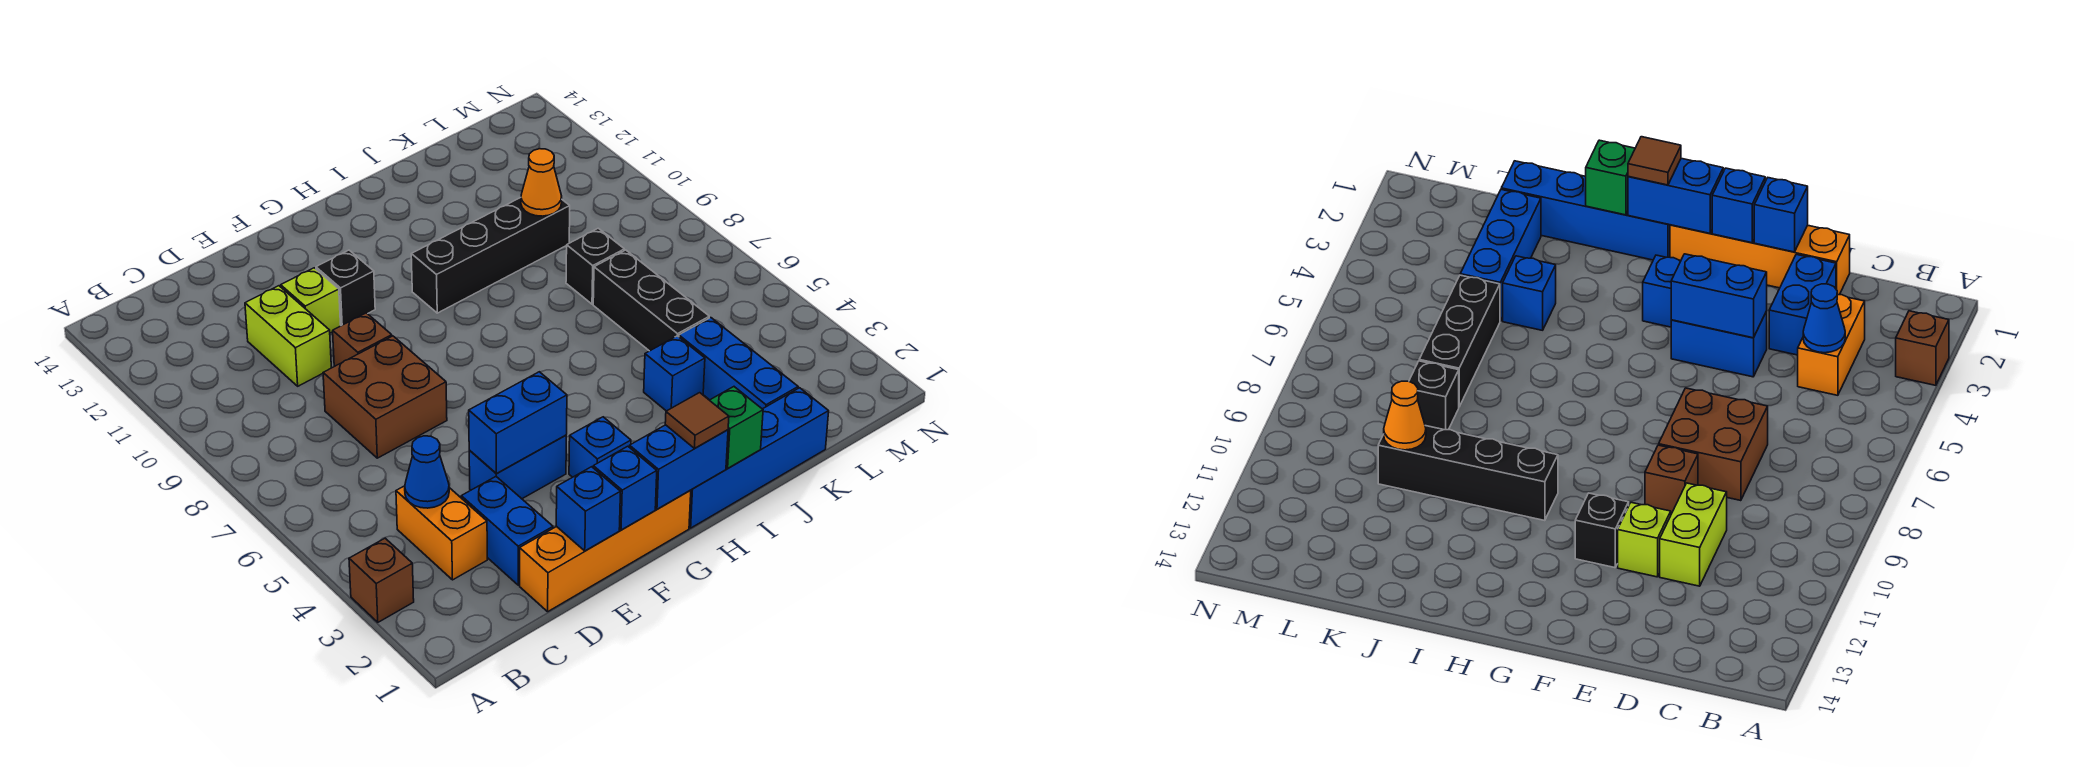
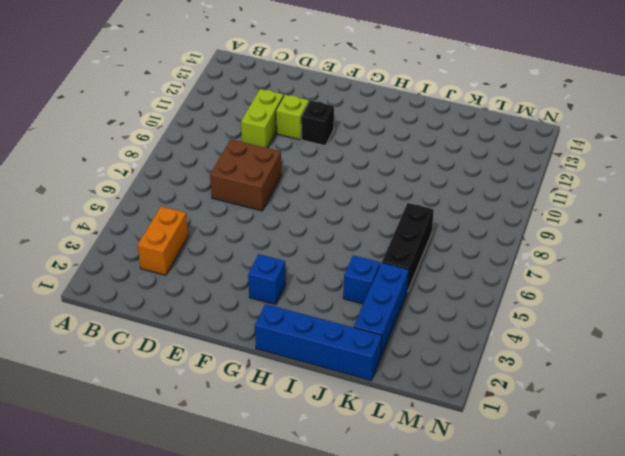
none -> brown 1x1 brick [349,538,414,622]
none -> orange 1x4 brick [520,490,691,612]
none -> blue 1x2 brick [461,477,553,585]

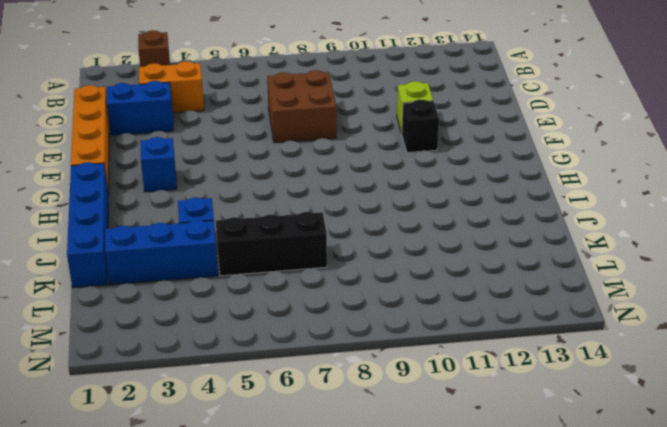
none -> lime 1x2 brick [245,286,331,386]
none -> blue 1x2 brick [469,435,566,499]
none -> brown 1x1 brick [333,313,392,366]

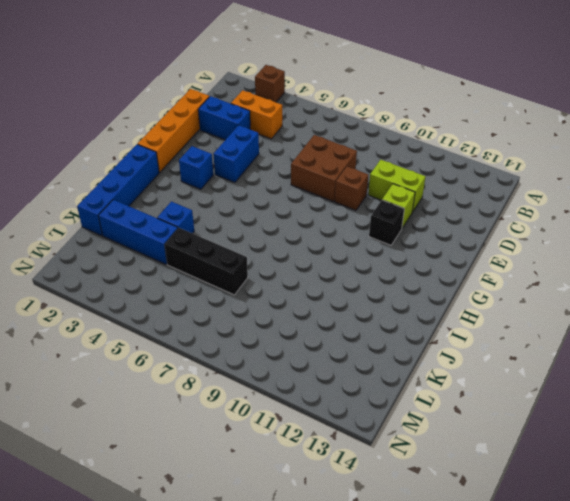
none -> black 1x4 brick [411,198,570,313]
none -> black 1x1 brick [566,228,624,304]
none -> blue 1x1 cone [405,436,449,508]

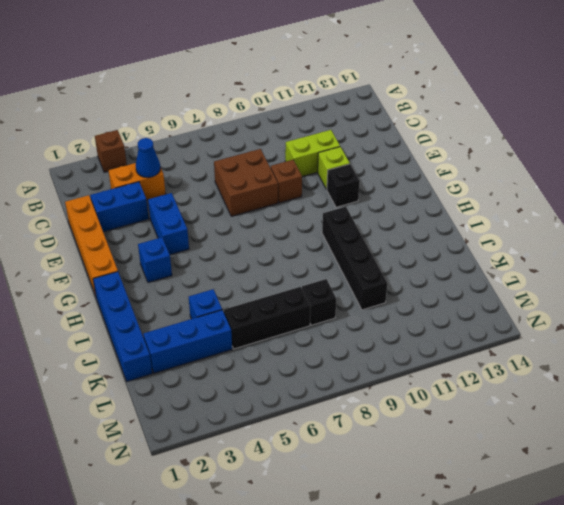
none -> blue 1x1 brick [556,467,620,551]
none -> blue 1x2 brick [469,372,567,474]
none -> blue 1x1 brick [593,446,657,530]

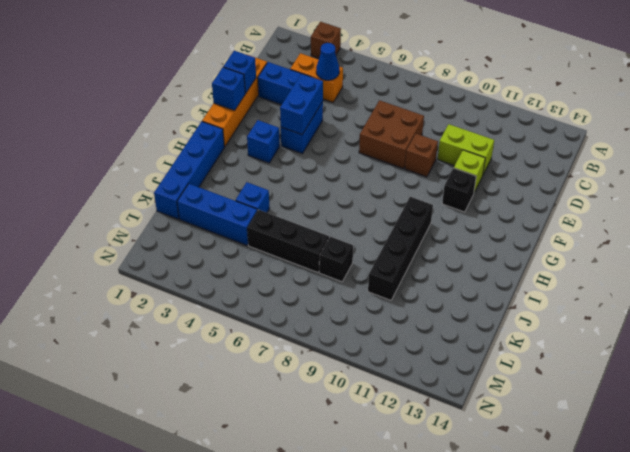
none -> blue 1x2 brick [630,425,728,509]
none -> green 1x1 brick [710,387,763,468]
none -> orange 1x1 cone [521,149,562,216]

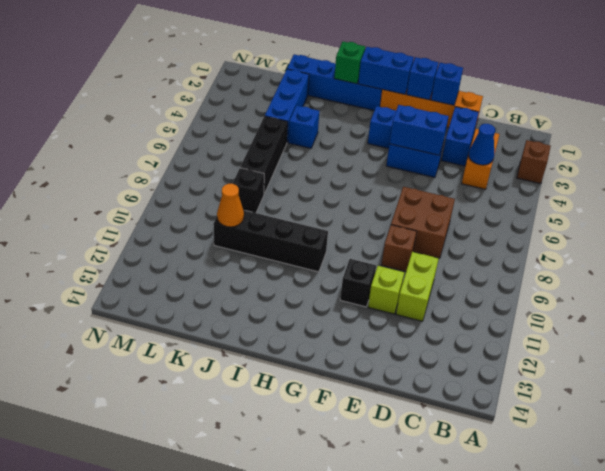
none -> brown 1x1 tile [665,393,729,448]

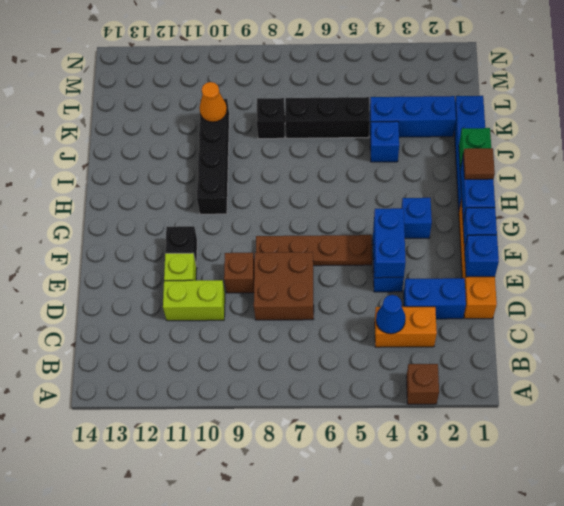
brown 1x4 plate [256,235,372,266] -> none

